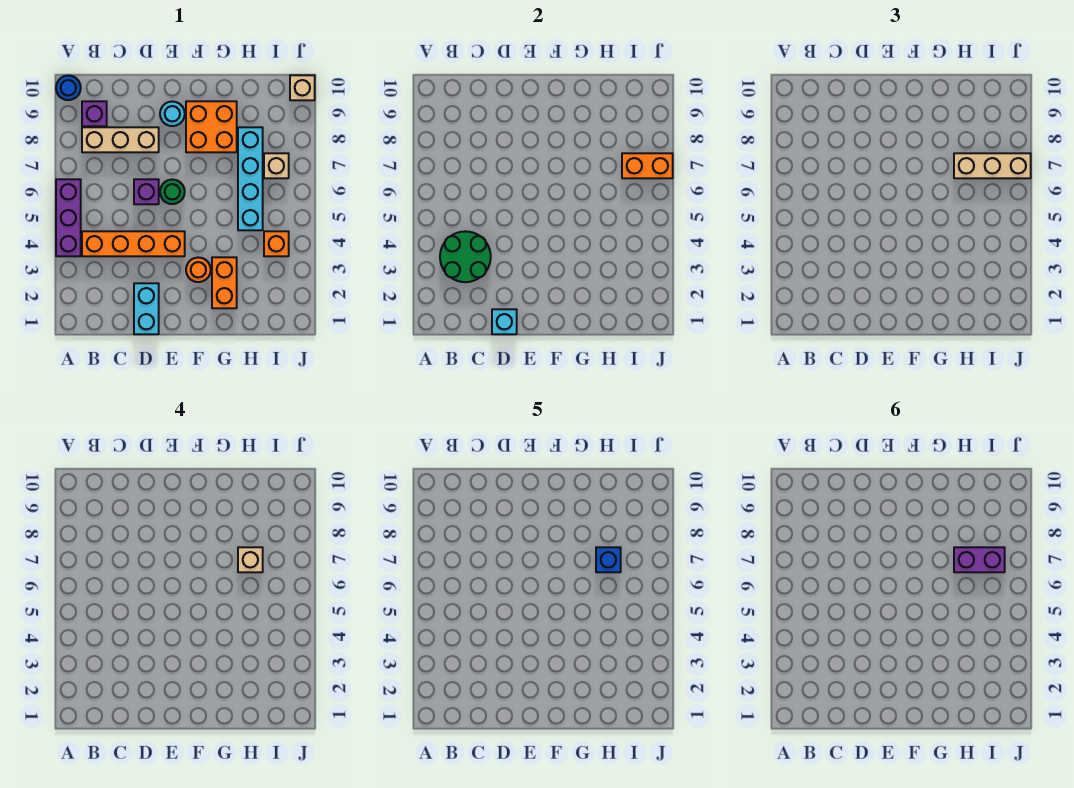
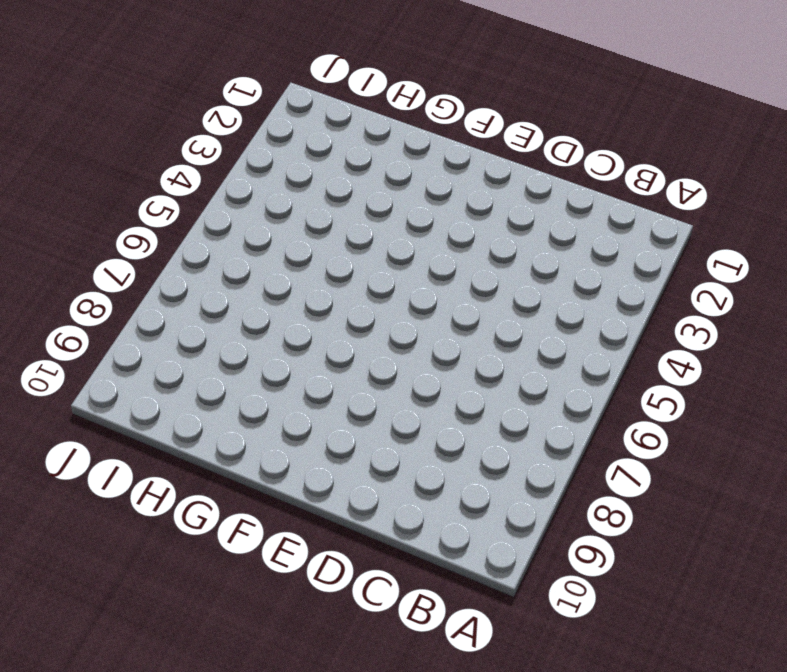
none -> purple 1x3 brick [56,179,81,256]
none -> blue 1x1 round brick [56,75,81,100]
none -> orange 1x4 brick [82,231,185,256]

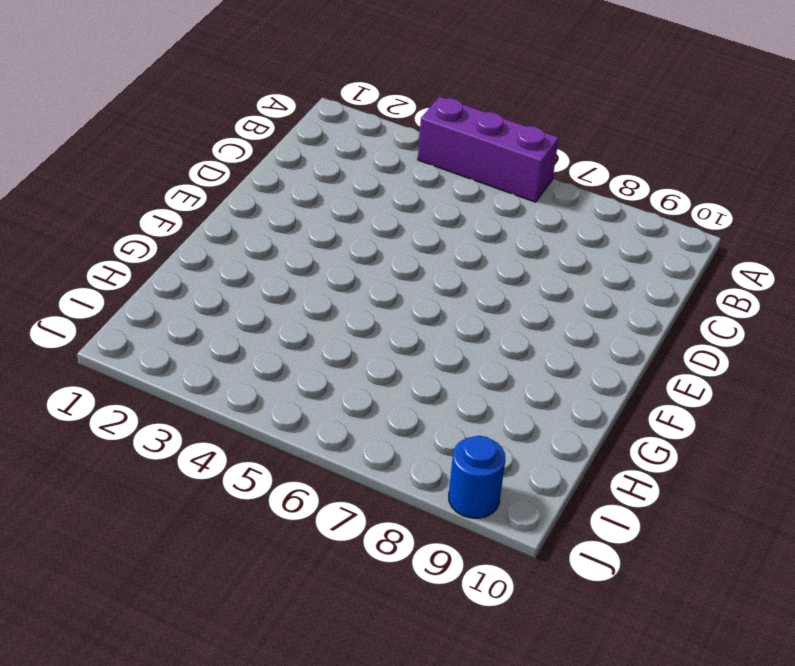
blue 1x1 round brick [449,436,505,518] -> blue 1x1 round brick moved to [56,75,81,100]
none -> orange 1x4 brick [82,231,185,256]
none -> tan 1x3 brick [82,127,159,152]
none -> purple 1x1 brick [82,101,107,126]

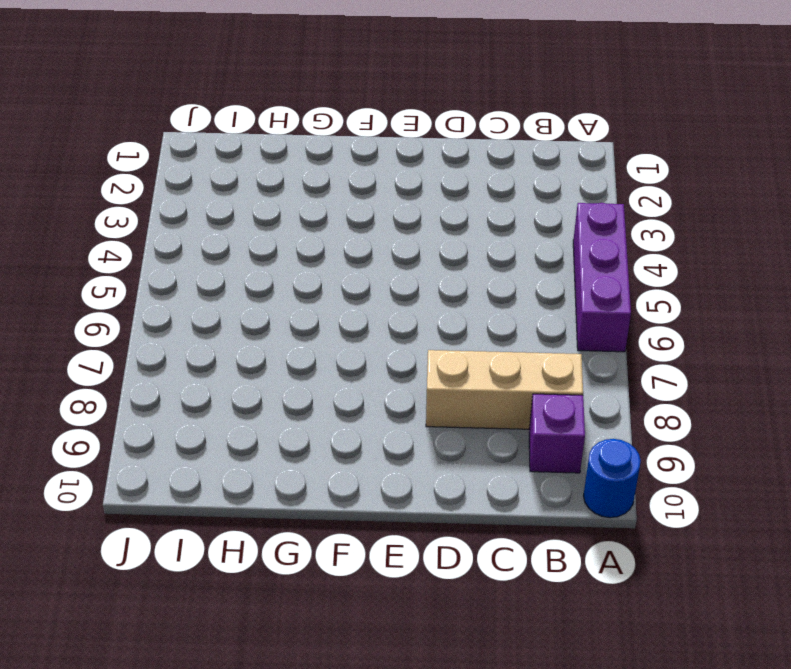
none -> orange 1x4 brick [82,231,185,256]
none -> cyan 1x2 brick [134,283,159,334]
none -> purple 1x1 brick [134,179,159,204]

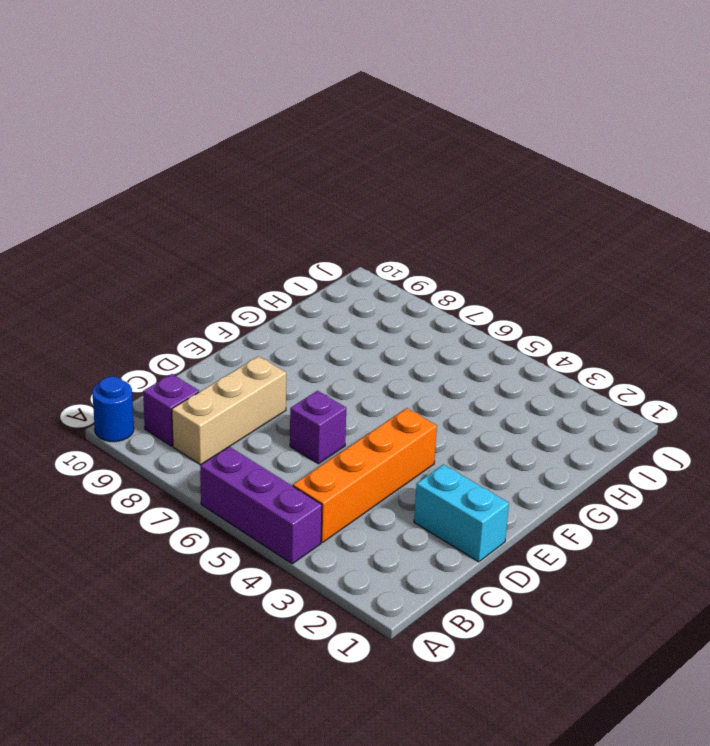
none -> green 1x1 round brick [160,179,185,204]
none -> cyan 1x1 round brick [160,101,185,126]
none -> orange 1x1 round brick [186,257,211,282]

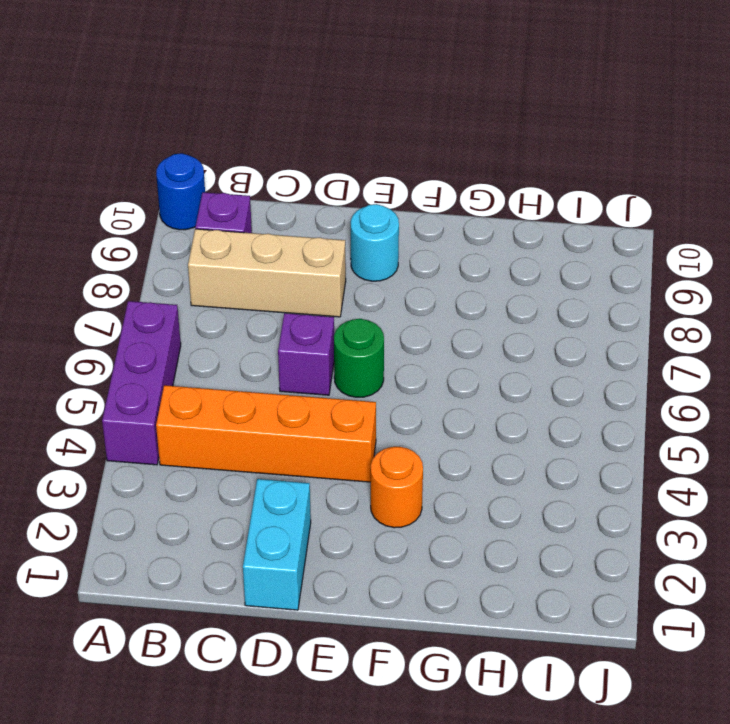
none -> orange 2x2 brick [186,101,237,152]
none -> orange 1x2 brick [212,257,237,308]
none -> cyan 1x4 brick [238,127,263,230]

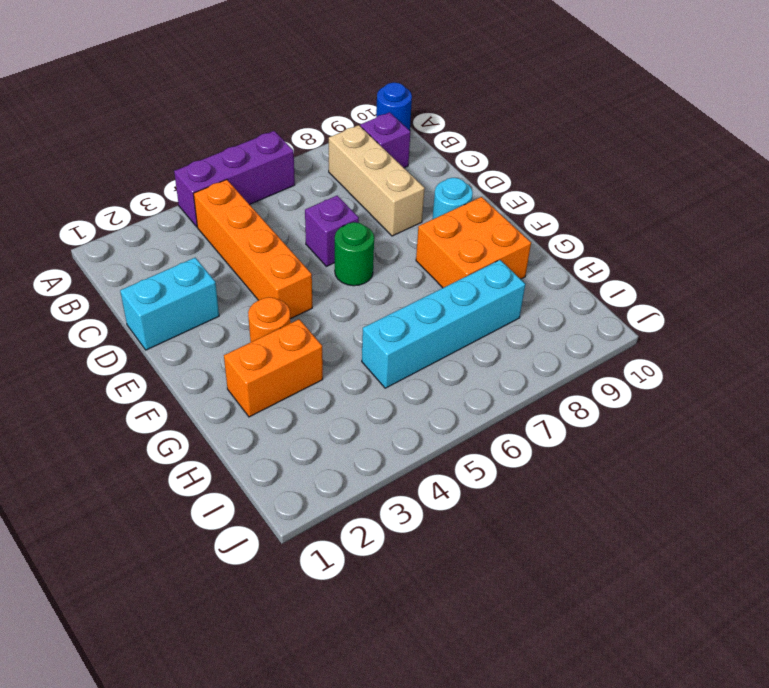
none -> orange 1x1 brick [264,231,289,256]
none -> tan 1x1 brick [264,153,289,178]
none -> tan 1x1 brick [290,75,315,100]

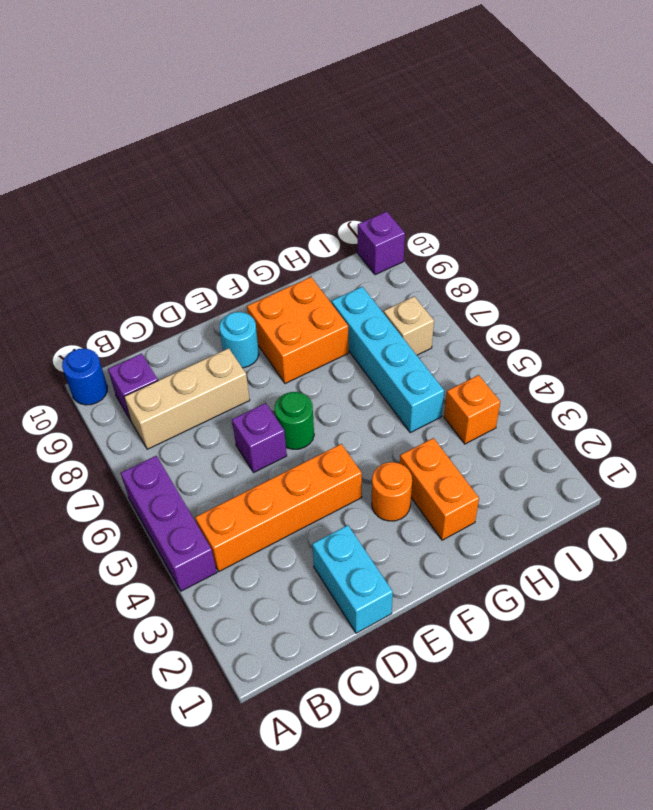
purple 1x1 brick [358,211,405,275] -> tan 1x1 brick [290,75,315,100]
none -> green 2x2 round brick [440,231,491,282]
none -> cyan 1x1 brick [492,309,517,334]
none -> orange 1x2 brick [622,153,673,178]

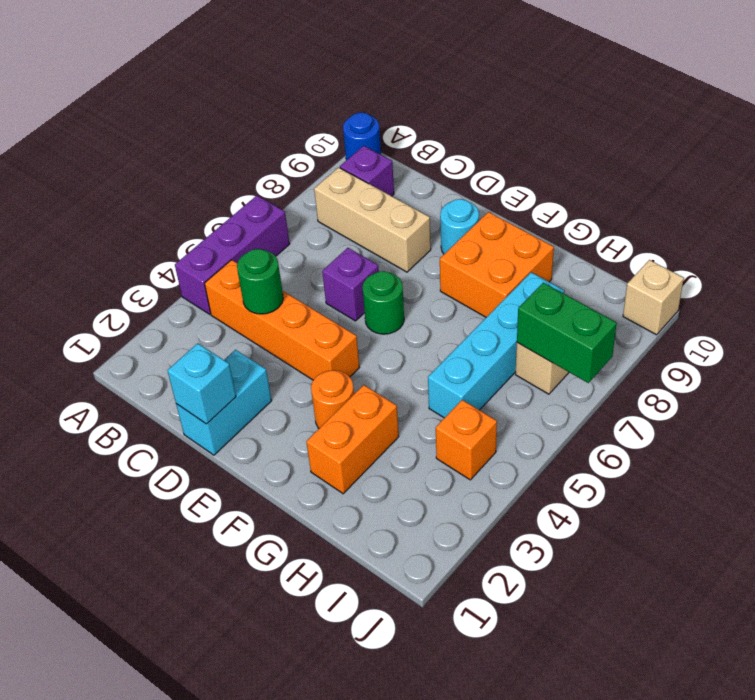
green 1x1 round brick [237,249,283,314] -> green 2x2 round brick [440,231,491,282]
green 1x2 brick [517,283,617,383] -> orange 1x2 brick [622,153,673,178]
none -> tan 1x3 brick [954,153,1031,178]
none -> tan 1x1 brick [238,547,263,572]
none -> blue 1x1 brick [596,547,621,572]

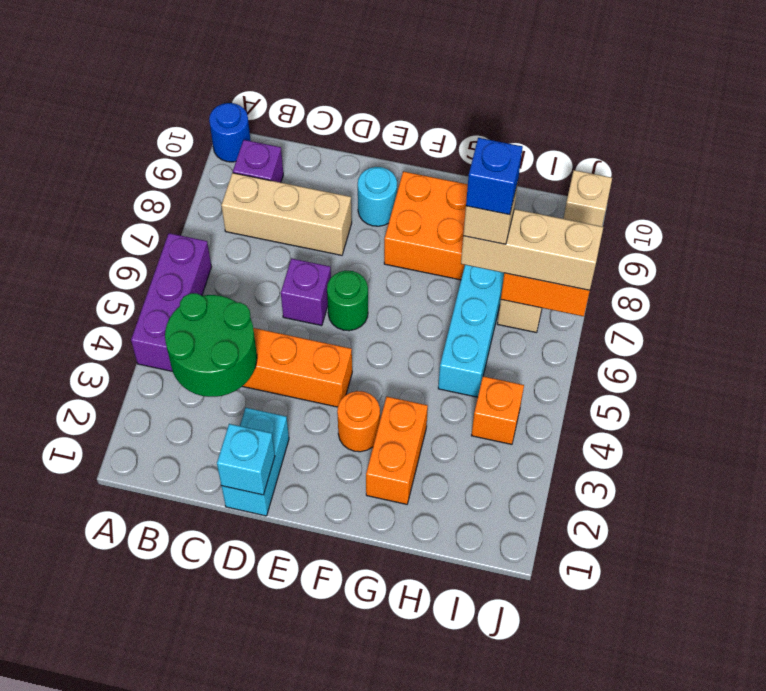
none -> purple 1x2 brick [954,547,1005,572]

